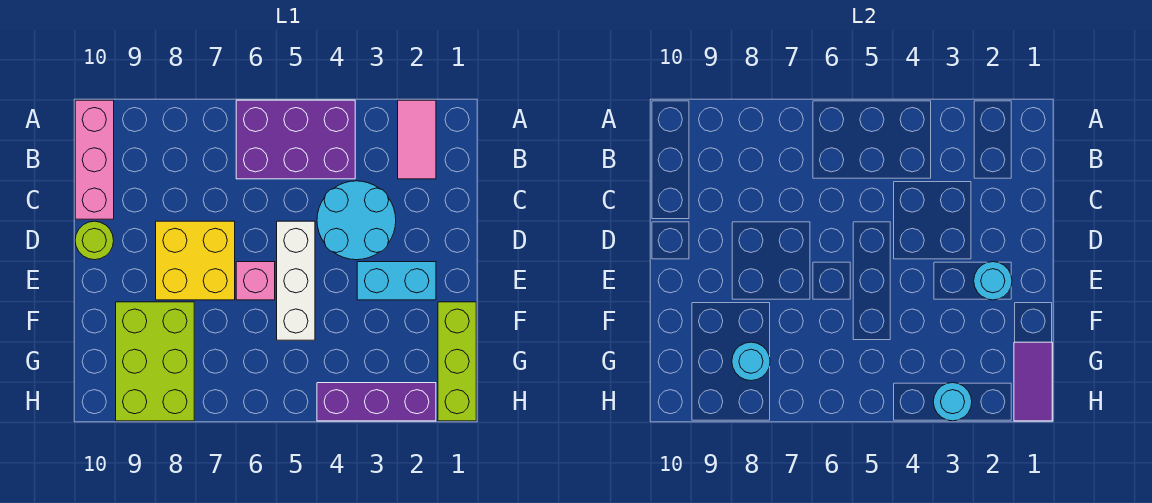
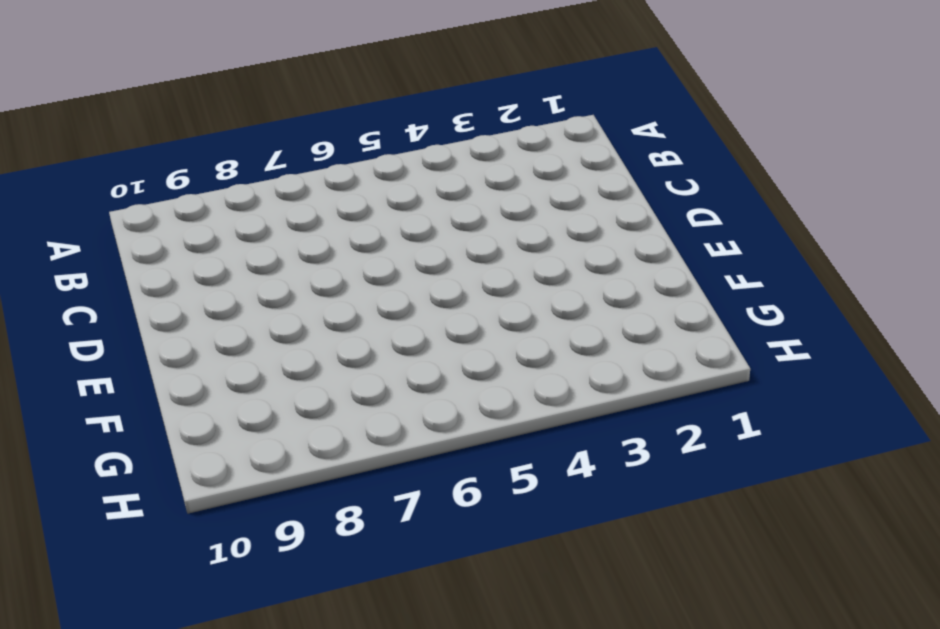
none -> pink 1x2 tile [398,100,436,179]
none -> purple 2x3 brick [236,100,355,179]
none -> pink 1x3 brick [75,100,114,219]

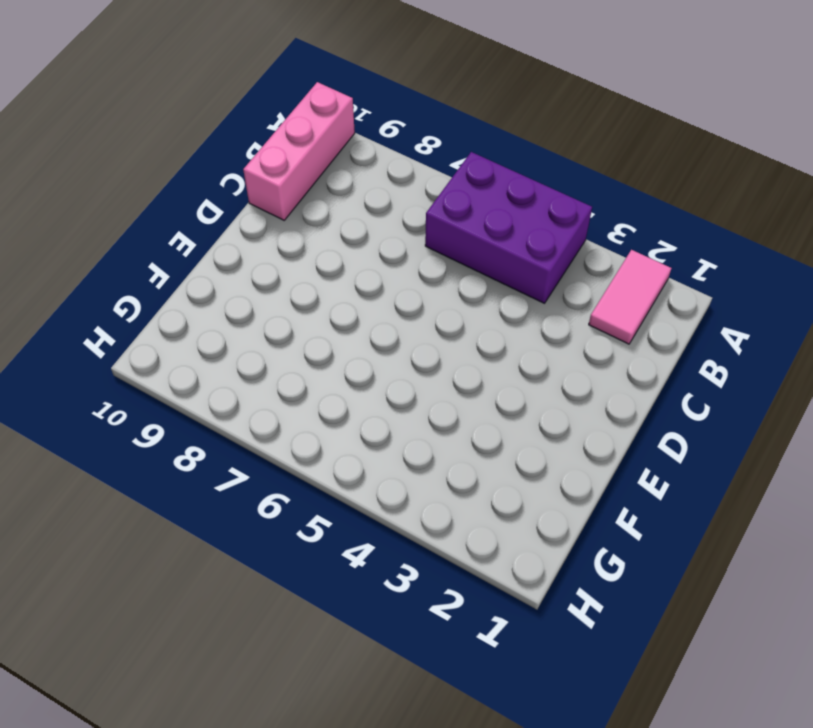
none -> cyan 2x2 round brick [317,181,396,260]
none -> white 1x3 brick [277,221,315,340]
none -> yellow 2x2 brick [156,221,235,300]

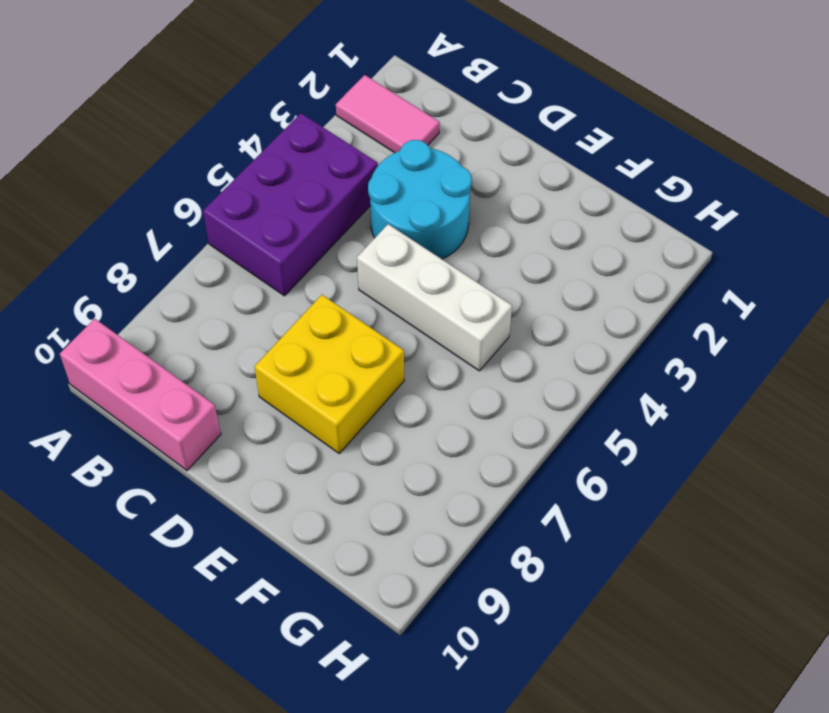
none -> lime 1x1 round brick [75,221,114,260]
none -> cyan 1x2 brick [357,262,436,300]
none -> pink 1x1 brick [236,262,275,300]

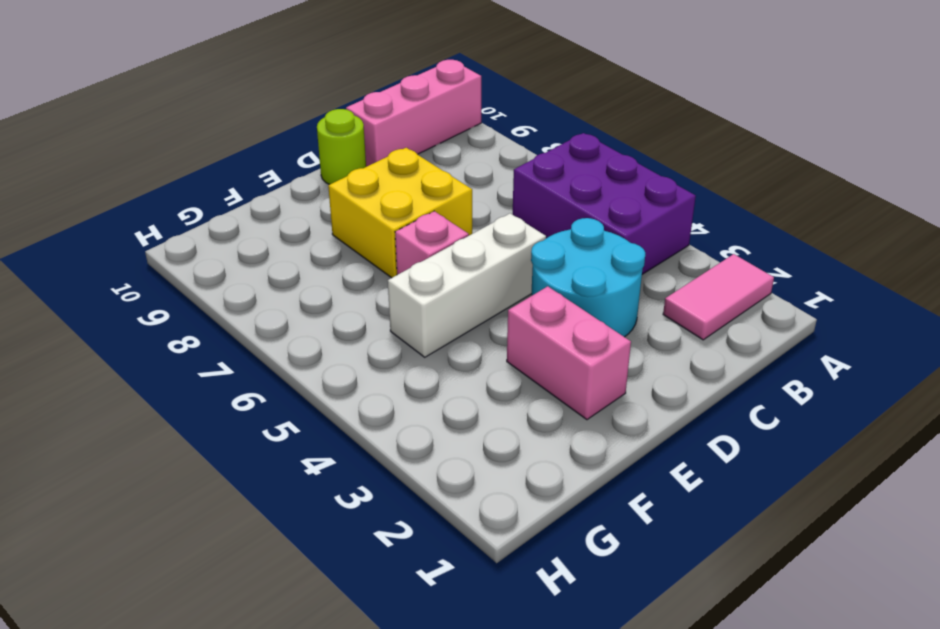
pink 1x2 brick [507,286,631,420] -> cyan 1x2 brick [357,262,436,300]
none -> lime 1x3 brick [438,302,476,421]
none -> lime 2x3 brick [116,302,194,421]
none -> purple 1x3 brick [317,383,436,421]

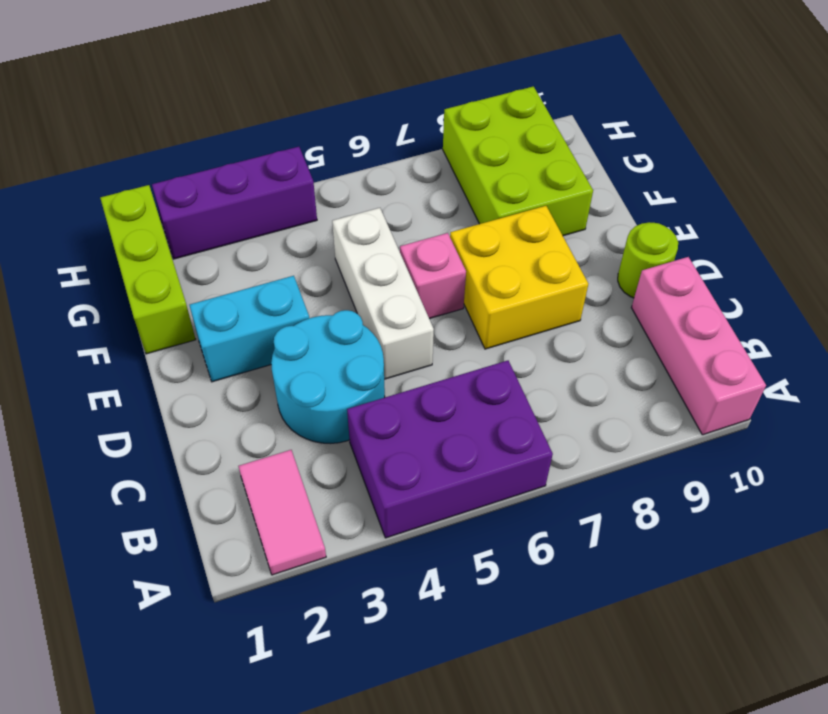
none -> cyan 1x1 round brick [974,262,1012,300]
none -> purple 1x2 tile [1014,342,1052,421]
none -> cyan 1x1 round brick [732,342,770,381]

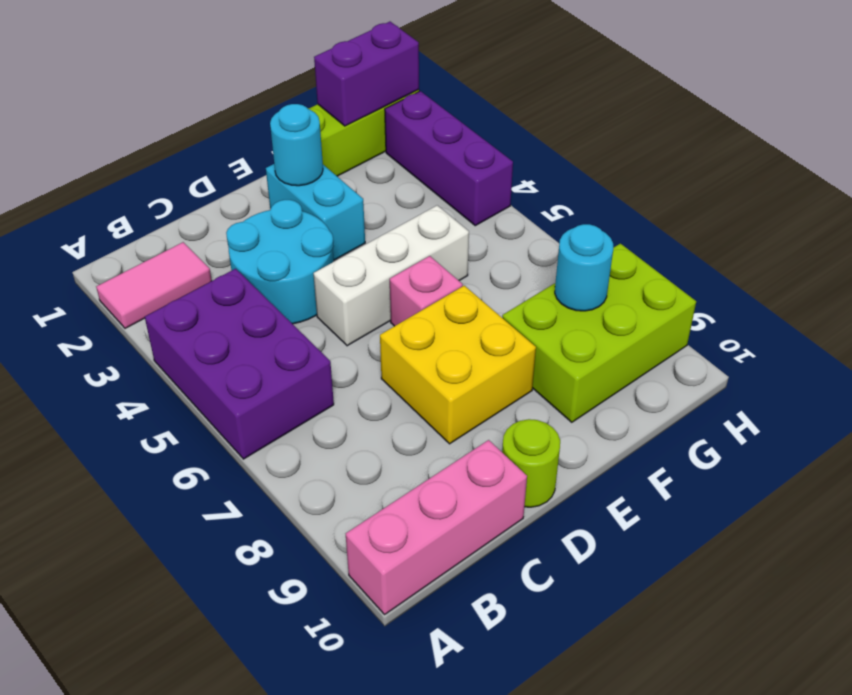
purple 1x2 brick [314,22,419,126] -> purple 1x2 tile [1014,342,1052,421]
none -> cyan 1x1 round brick [933,383,972,421]

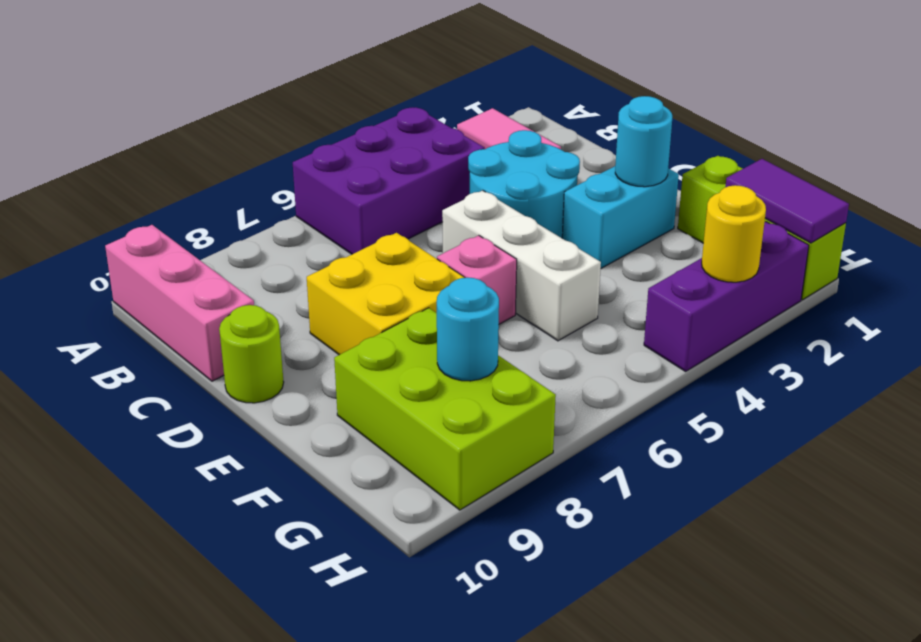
yellow 1x1 round brick [702,185,766,282] -> cyan 1x1 round brick [933,383,972,421]

